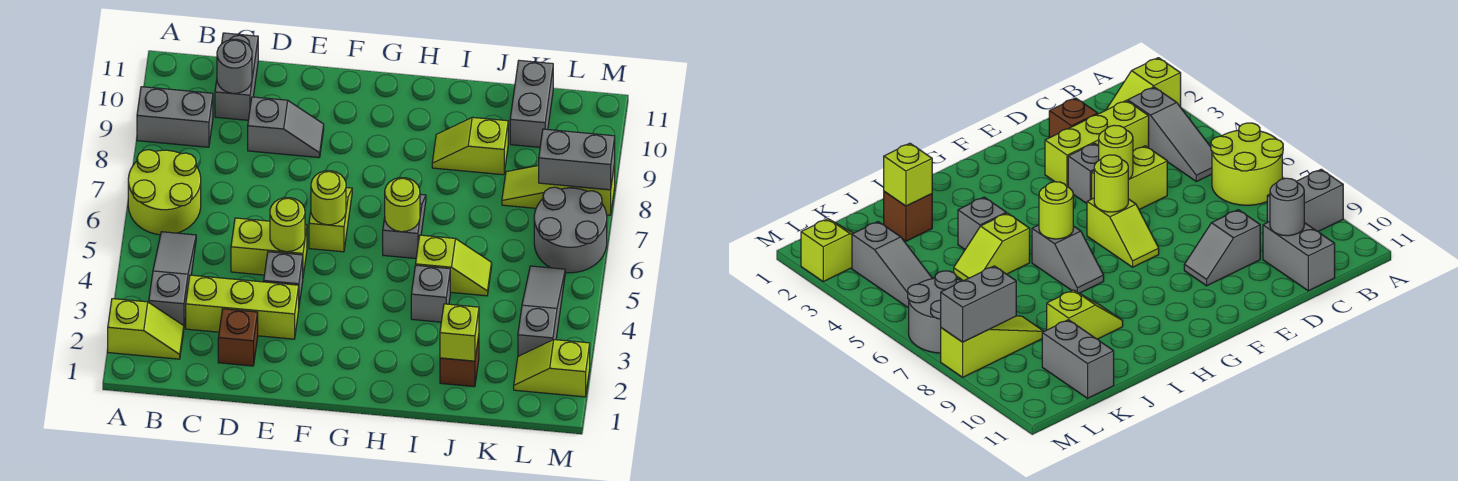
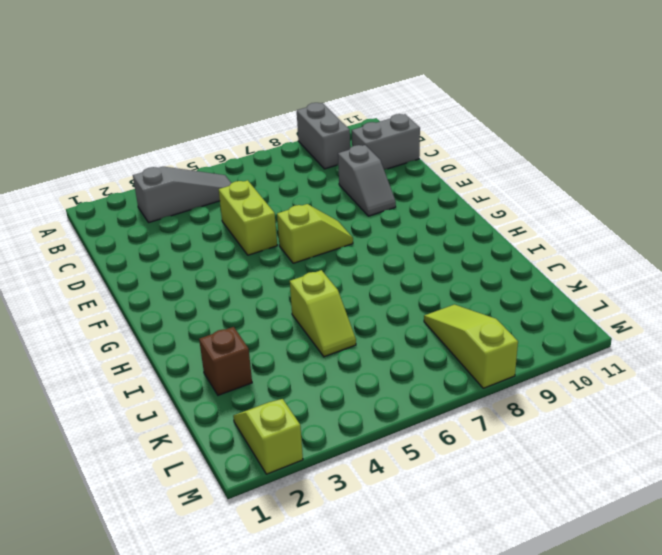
none -> lime 1x2 slope [108,299,184,359]
none -> lime 2x2 round brick [128,150,201,235]
none -> lime 1x3 brick [186,275,299,339]

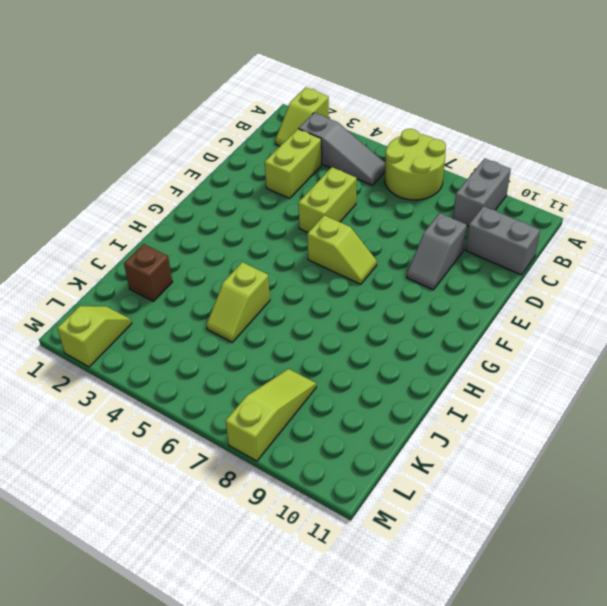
lime 1x2 brick [265,129,322,198] -> lime 1x3 brick [186,275,299,339]
none -> brown 1x1 brick [218,309,258,366]
none -> grey 1x1 brick [264,252,303,304]
none -> grey 1x2 slope [383,194,426,259]

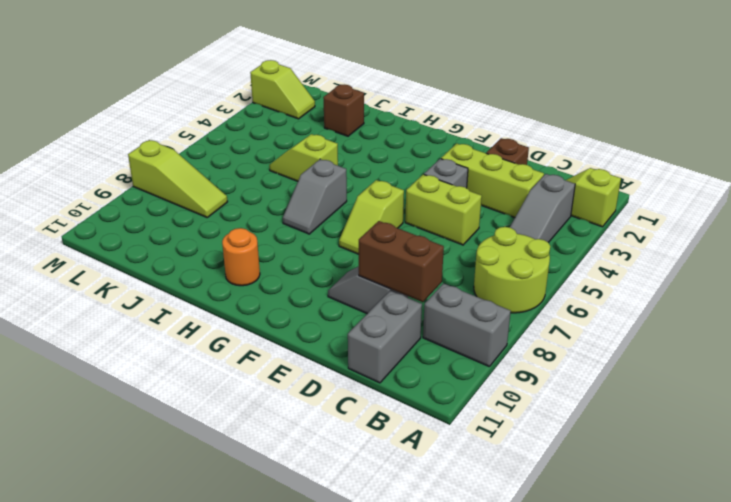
brown 1x2 brick [359,221,444,302] -> none
orange 1x1 round brick [222,228,260,286] -> none
none -> grey 1x1 brick [411,265,450,322]
none -> lime 1x2 slope [432,117,508,175]
none -> grey 1x2 brick [510,60,553,147]

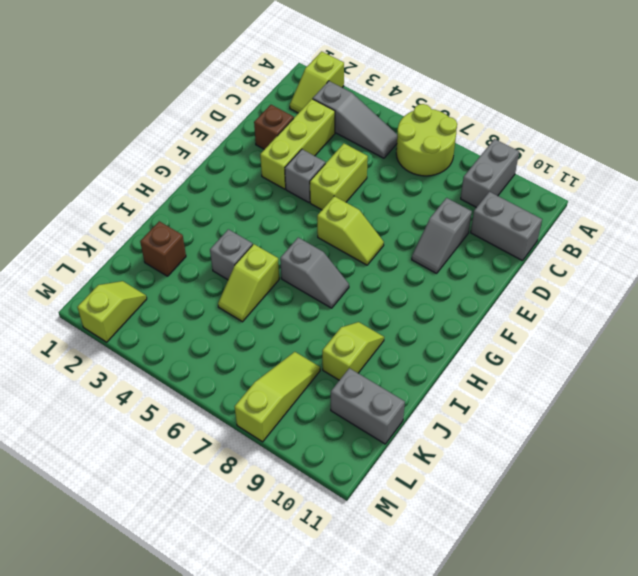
none -> grey 1x3 slope [518,266,565,356]
none -> grey 2x2 round brick [534,187,607,273]
none -> grey 1x1 round brick [217,39,252,93]

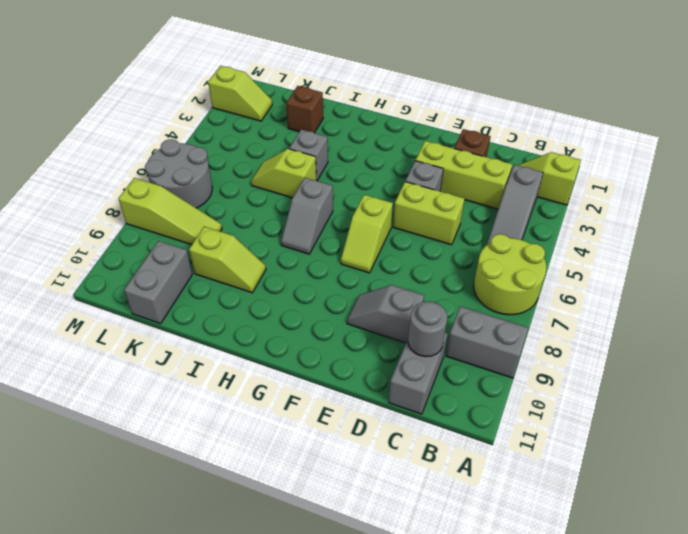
none -> grey 1x3 slope [518,266,565,356]
none -> lime 1x1 round brick [270,198,305,252]
none -> lime 1x1 round brick [311,171,346,225]

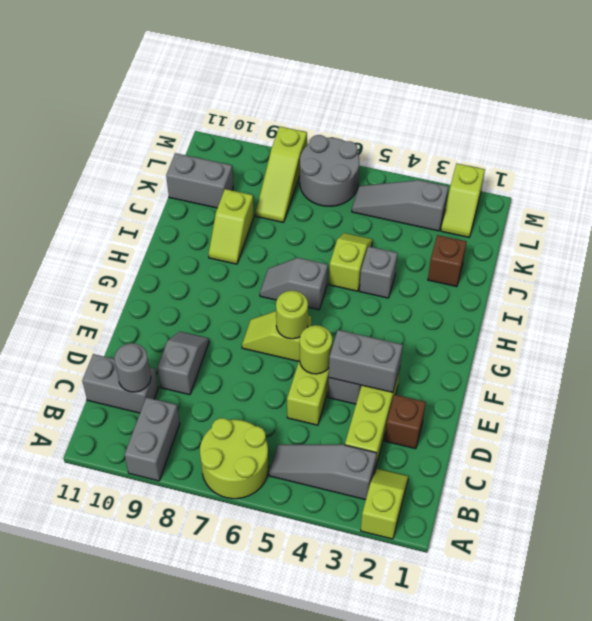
grey 1x2 brick [329,330,403,392] -> grey 1x2 brick turned to [539,129,615,190]
none -> lime 1x1 round brick [385,178,420,232]
none -> lime 1x1 brick [440,304,479,361]

